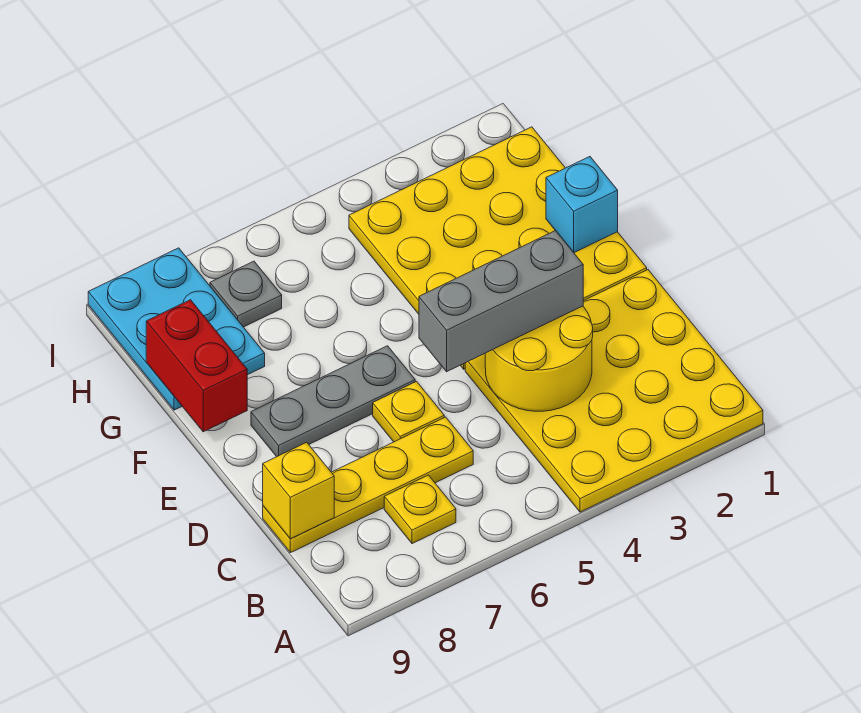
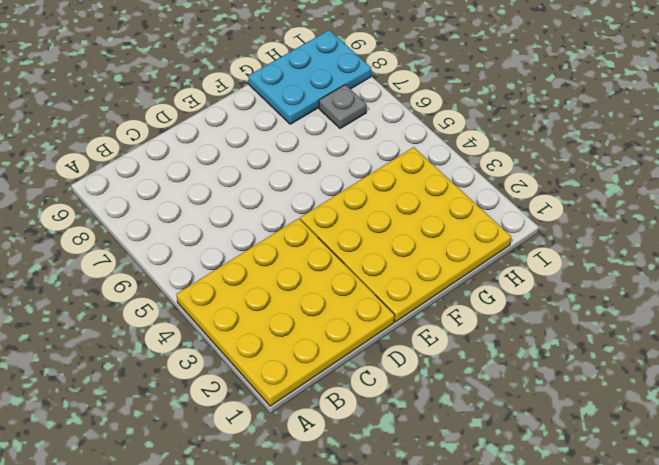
none -> yellow 1x1 plate [384,475,456,544]
none -> yellow 1x4 plate [263,417,473,553]
none -> yellow 1x1 plate [373,382,444,442]

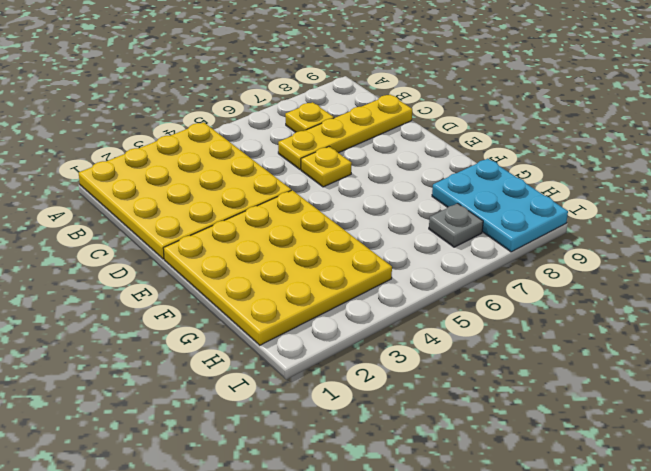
none -> grey 1x3 plate [251,346,415,457]
none -> yellow 2x2 round brick [485,306,593,411]
none -> yellow 1x1 brick [263,442,334,539]

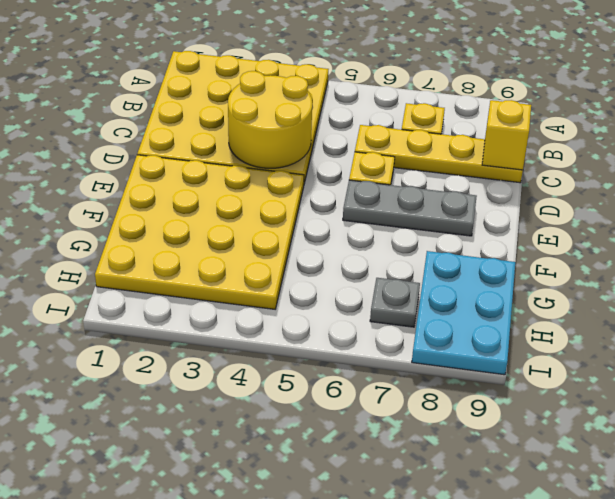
none -> cyan 1x1 brick [546,157,618,253]
none -> red 1x2 brick [146,300,247,432]
none -> grey 1x3 brick [419,230,583,372]

